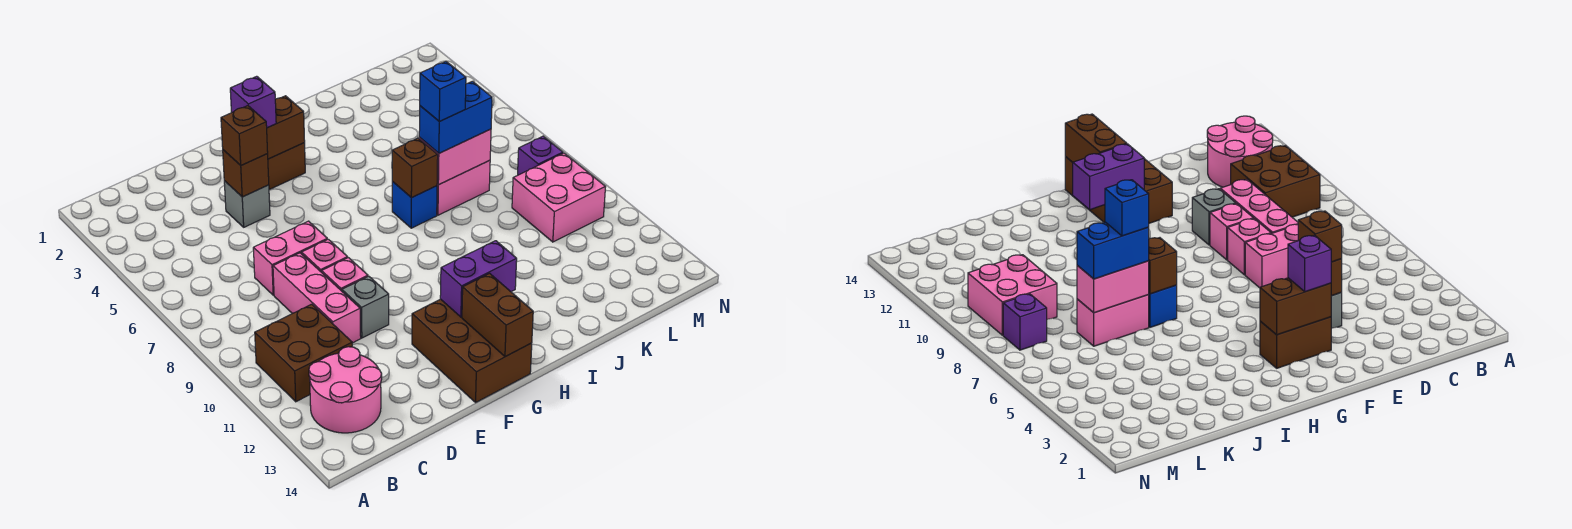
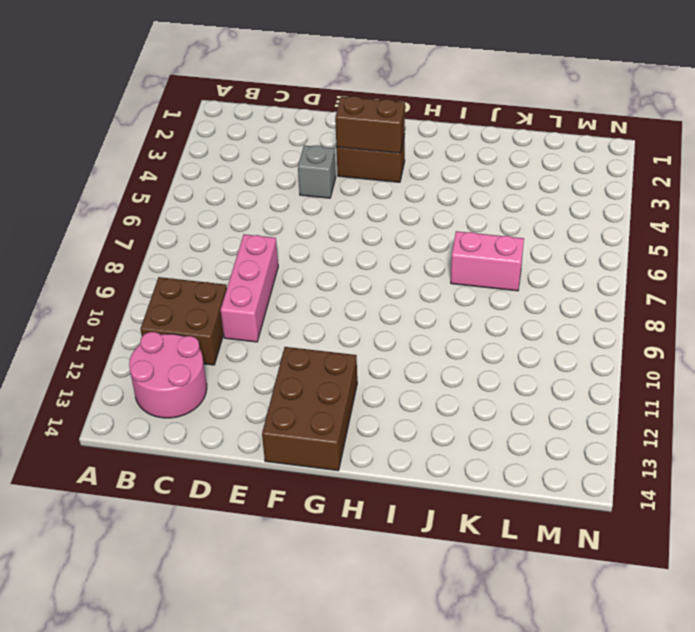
none -> pink 1x2 brick [253,221,327,295]
none -> pink 1x1 brick [302,239,348,272]
none -> pink 1x1 brick [322,258,368,291]

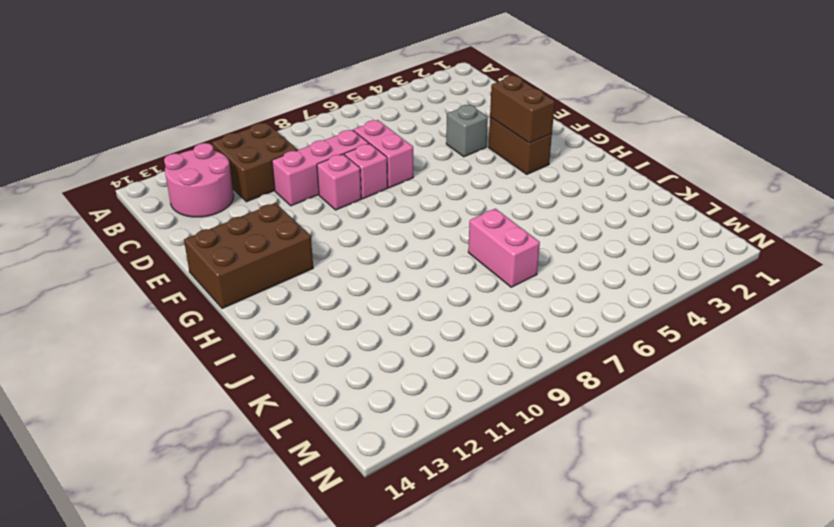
none -> grey 1x1 brick [342,276,389,338]
none -> blue 1x1 brick [392,182,437,228]
none -> pink 2x2 brick [512,153,605,242]

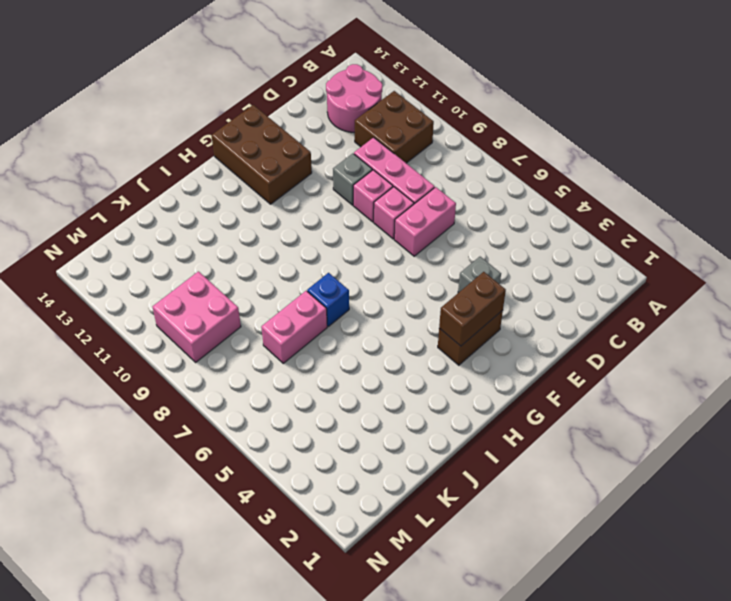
none -> purple 1x1 brick [518,136,563,175]
none -> brown 1x1 brick [223,150,269,197]
none -> purple 1x2 brick [440,241,517,317]

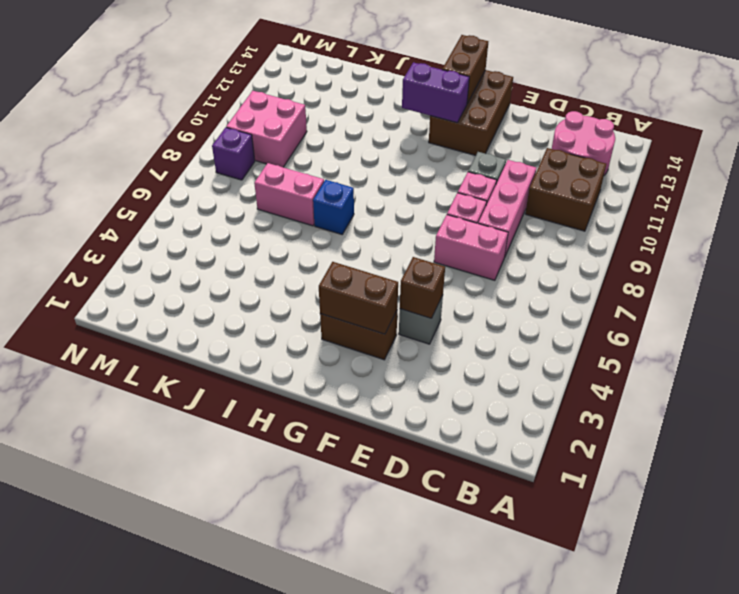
none -> brown 1x1 brick [392,138,438,198]
none -> pink 1x2 brick [419,129,491,185]
none -> brown 1x1 brick [221,106,268,165]

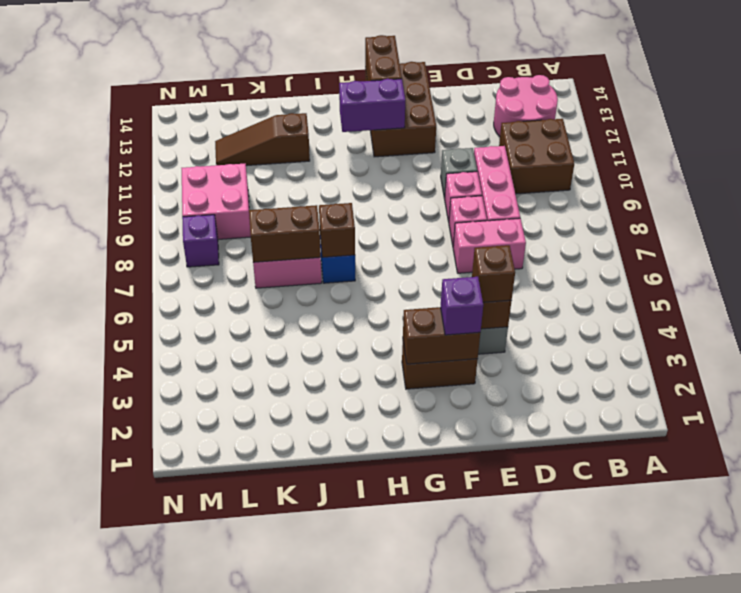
brown 1x2 brick [249,205,321,262] -> pink 1x2 brick [419,129,491,185]
brown 1x3 slope [215,113,310,166] -> none
none -> blue 1x2 brick [419,81,492,153]
none -> blue 1x1 brick [420,61,466,121]

